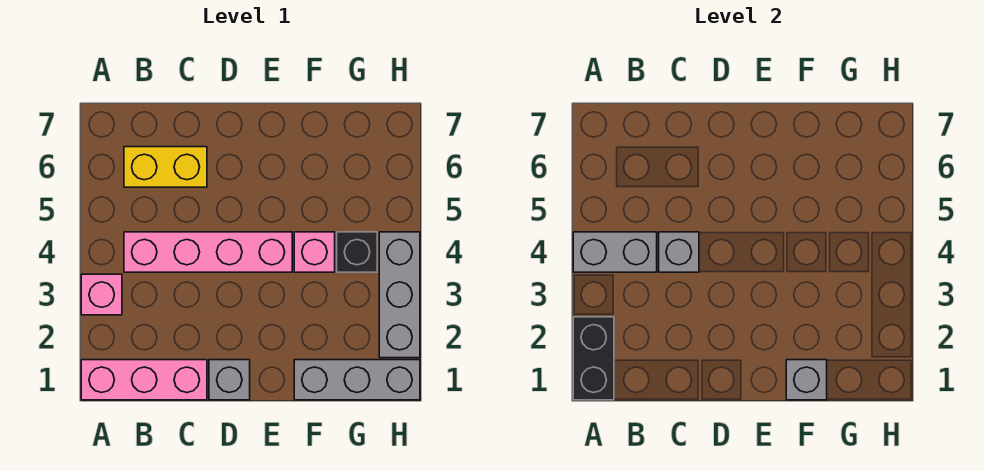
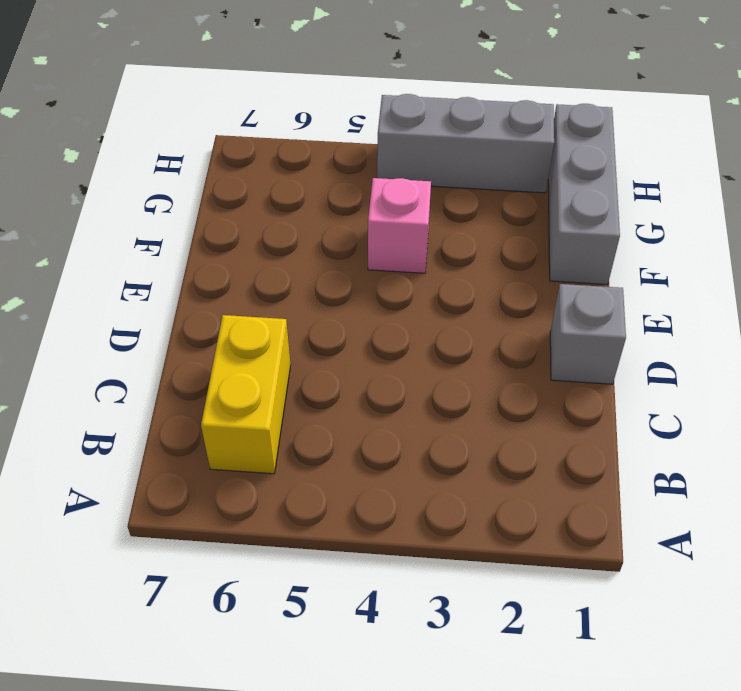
none -> pink 1x3 brick [81,360,207,400]
none -> pink 1x1 brick [81,274,122,315]
none -> pink 1x4 brick [124,232,292,272]

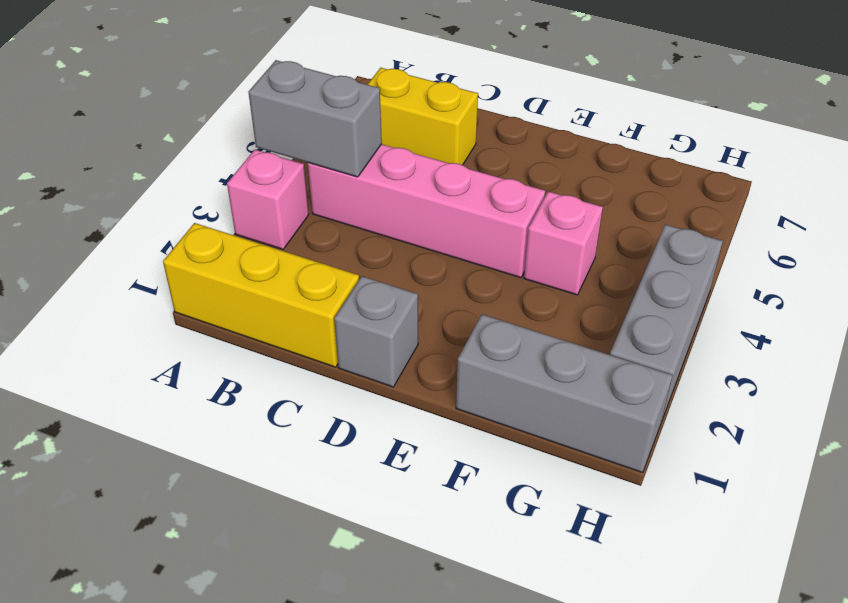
yellow 1x3 brick [163,223,359,367] -> pink 1x3 brick [81,360,207,400]
none -> black 1x1 brick [337,232,377,272]
none -> black 1x2 brick [573,317,614,400]
none -> grey 1x1 brick [659,232,699,272]

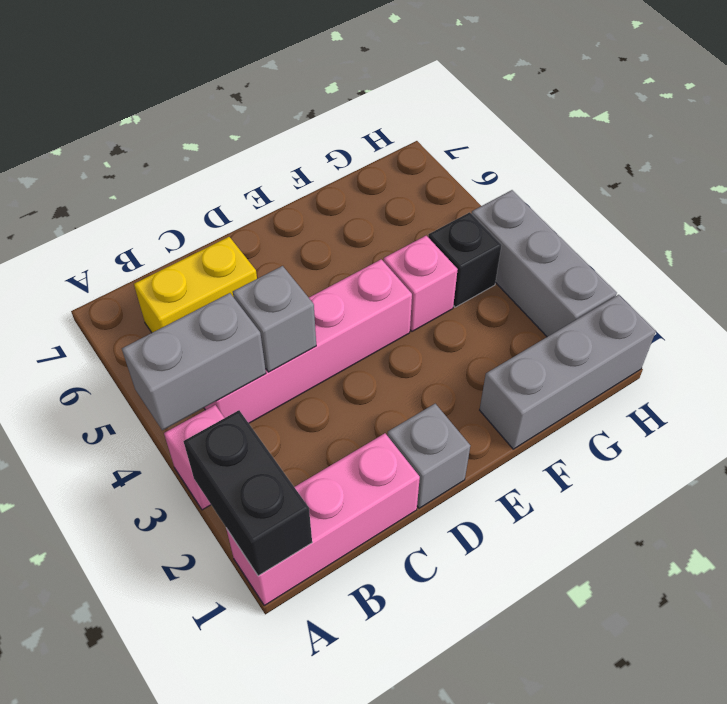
none -> grey 1x1 brick [786,360,827,400]

